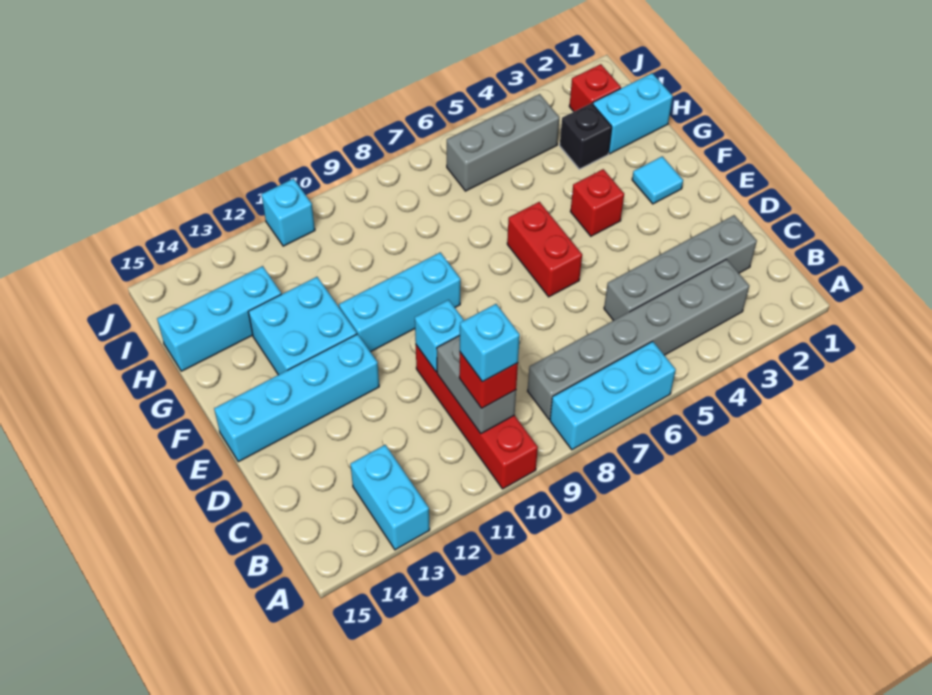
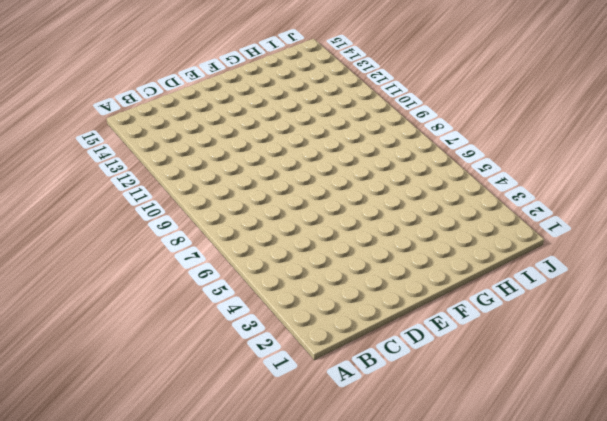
none -> cyan 1x3 brick [550,341,676,450]
none -> red 1x4 brick [416,345,538,489]
none -> cyan 1x2 brick [350,445,430,550]

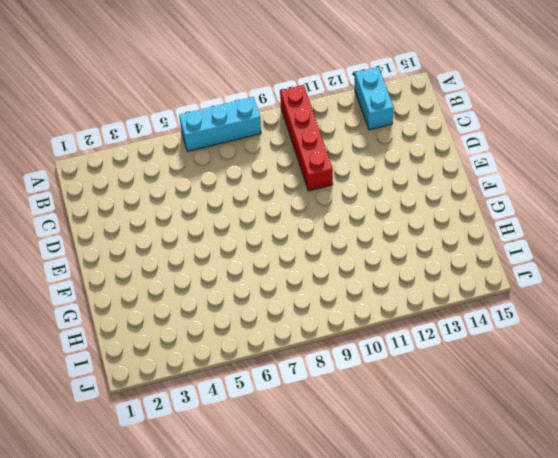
none -> grey 1x6 brick [528,259,749,419]
none -> grey 1x4 brick [604,215,757,321]
none -> red 1x2 brick [507,202,582,297]

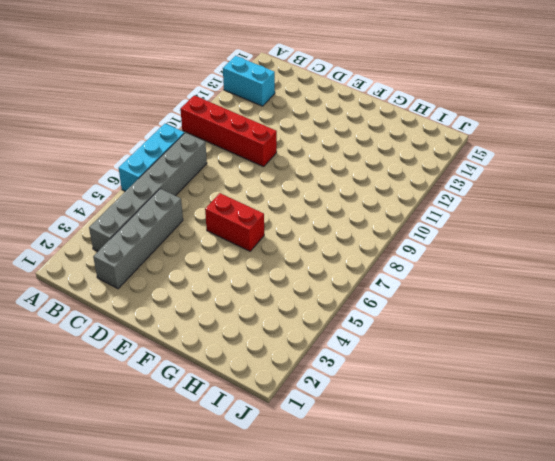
none -> cyan 1x4 brick [214,334,379,462]
none -> cyan 1x1 tile [632,156,683,204]
none -> red 1x1 brick [571,169,624,236]

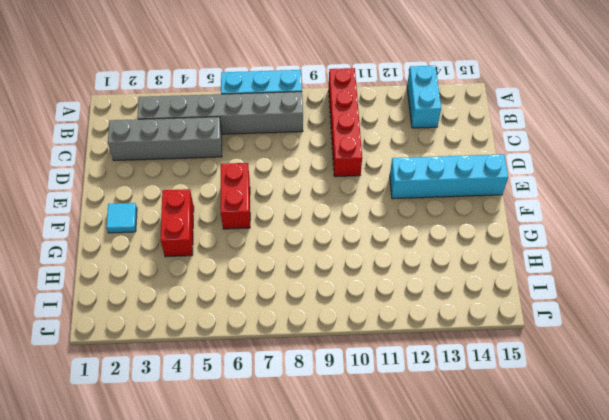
red 1x2 brick [160,189,194,257] -> red 1x1 brick [571,169,624,236]
none -> cyan 1x3 brick [339,252,461,352]
none -> cyan 2x2 brick [248,277,357,375]
none -> cyan 1x2 brick [593,73,673,154]

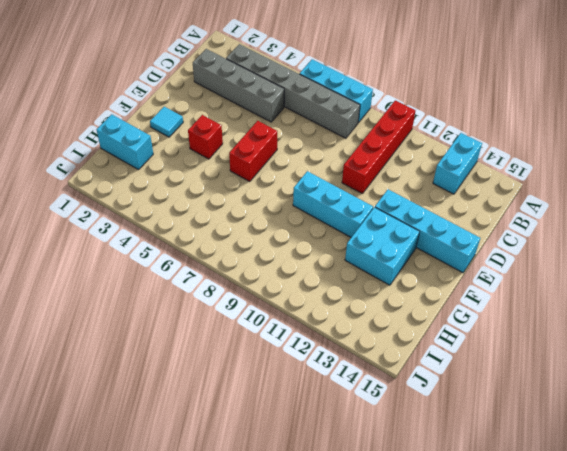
none -> black 1x1 brick [560,103,612,169]
none -> cyan 1x3 brick [157,266,281,371]
none -> red 1x1 brick [569,64,621,112]

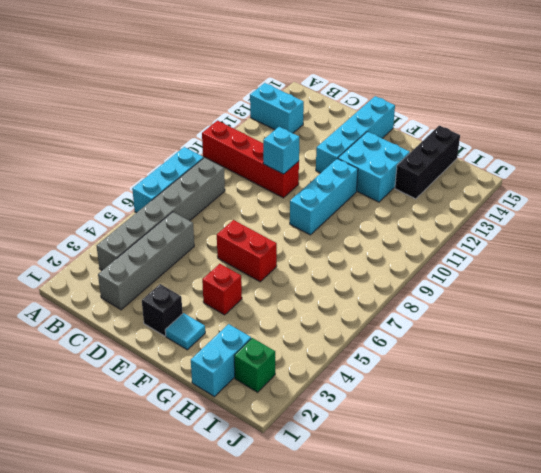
black 1x1 brick [142,284,183,336] -> black 1x1 brick moved to [560,103,612,169]
black 1x3 brick [395,126,460,199] -> cyan 1x3 brick [157,266,281,371]
green 1x1 brick [234,338,275,392] -> red 1x1 brick [569,64,621,112]
none -> grey 1x3 brick [447,94,559,191]
none -> cyan 1x1 brick [261,179,315,246]
none -> grey 1x2 brick [437,336,516,433]

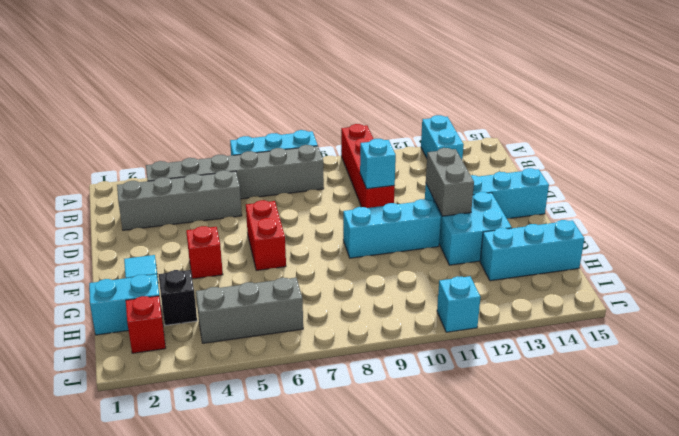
grey 1x2 brick [426,148,474,216] -> grey 1x2 brick moved to [437,336,516,433]
none -> red 1x1 brick [459,352,518,408]
none -> cyan 1x1 brick [460,304,520,382]

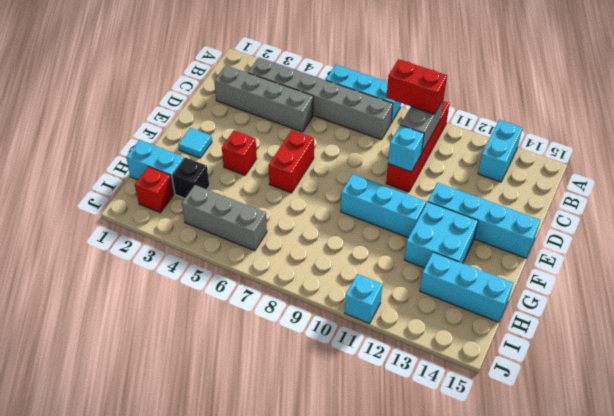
red 1x2 brick [386,59,447,114] -> red 1x1 brick [459,352,518,408]
none -> cyan 1x1 brick [460,304,520,382]

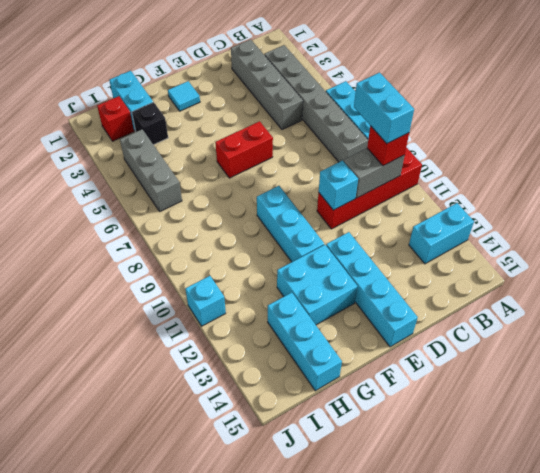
cyan 1x2 brick [354,73,414,143] -> cyan 1x1 brick [460,304,520,382]
none -> red 1x1 brick [571,169,624,236]

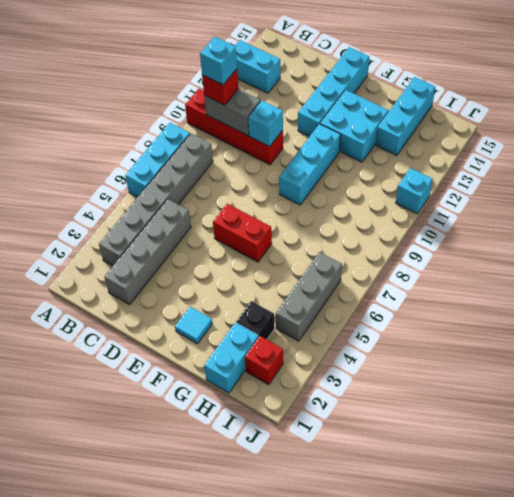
none -> red 1x1 brick [571,169,624,236]

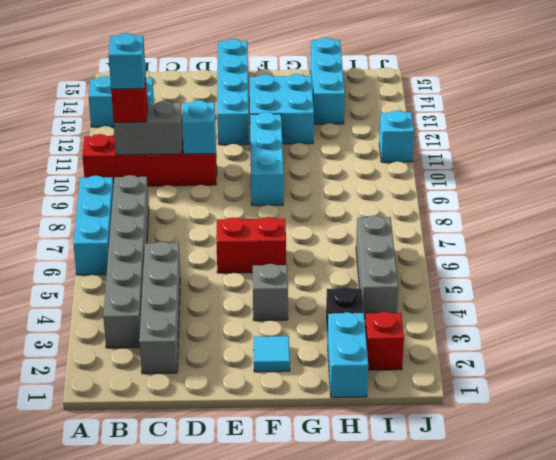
grey 1x1 brick [253,264,288,321] -> red 1x1 brick [571,169,624,236]

